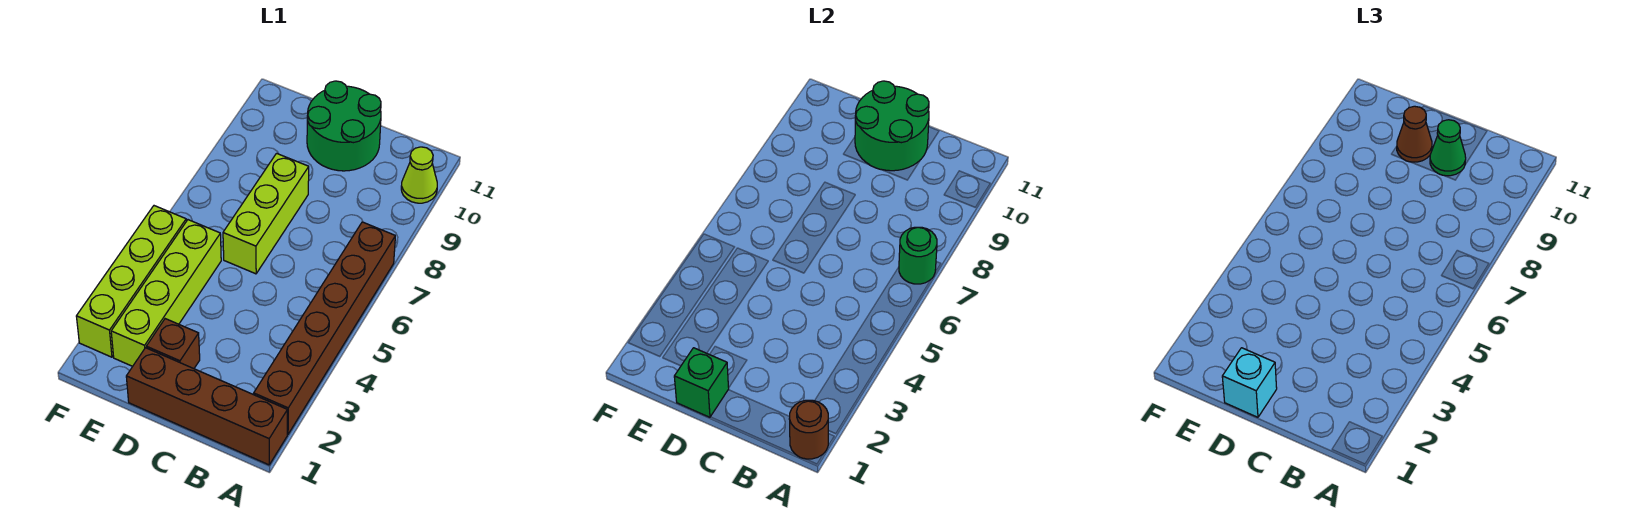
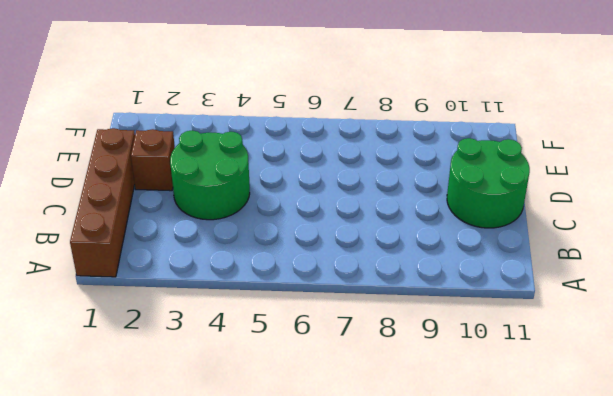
green 2x2 round brick [170,130,250,220] -> green 2x2 round brick moved to [855,81,929,171]
none -> brown 1x6 brick [254,222,395,434]
none -> lime 1x1 cone [401,147,437,203]
none -> lime 1x3 brick [223,153,309,274]

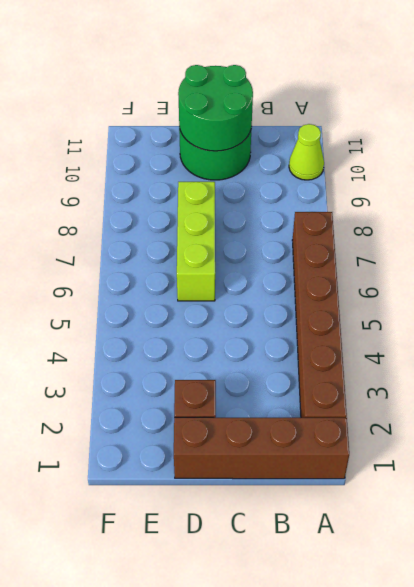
none -> lime 1x4 brick [111,220,221,366]
none -> lime 1x4 brick [76,206,186,357]
none -> brown 1x1 round brick [789,400,828,459]

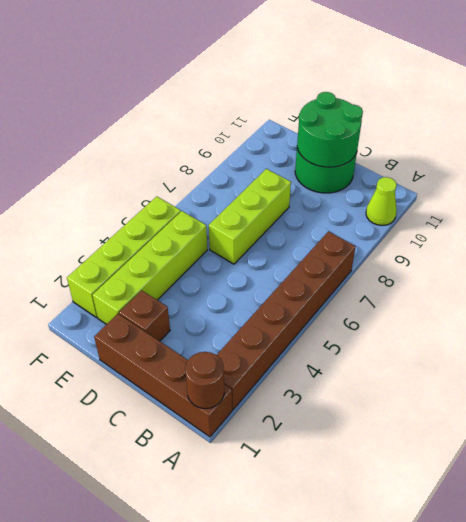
none -> green 1x1 round brick [899,227,937,284]
none -> green 1x1 brick [674,348,729,417]
none -> green 1x1 cone [1430,120,1466,176]

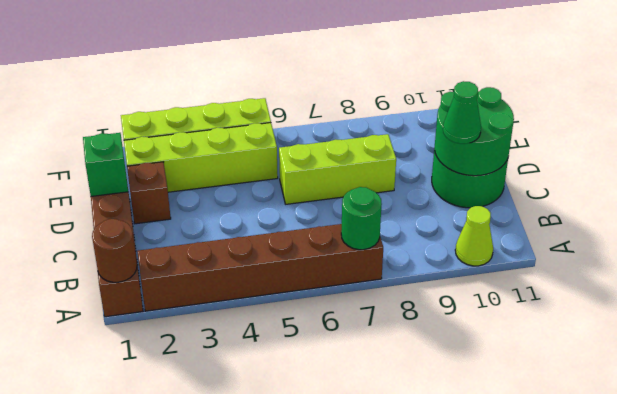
none -> cyan 1x1 brick [1222,348,1277,417]
none -> brown 1x1 cone [1397,106,1432,162]

